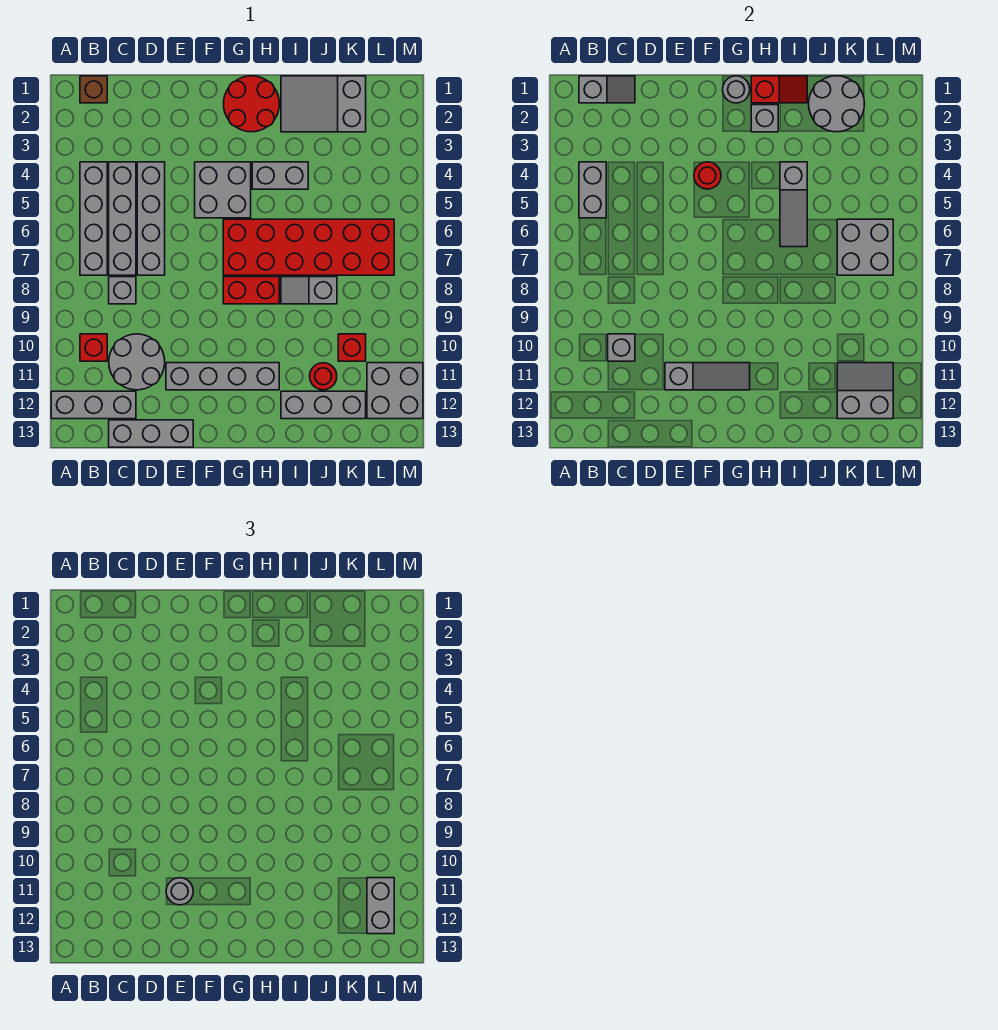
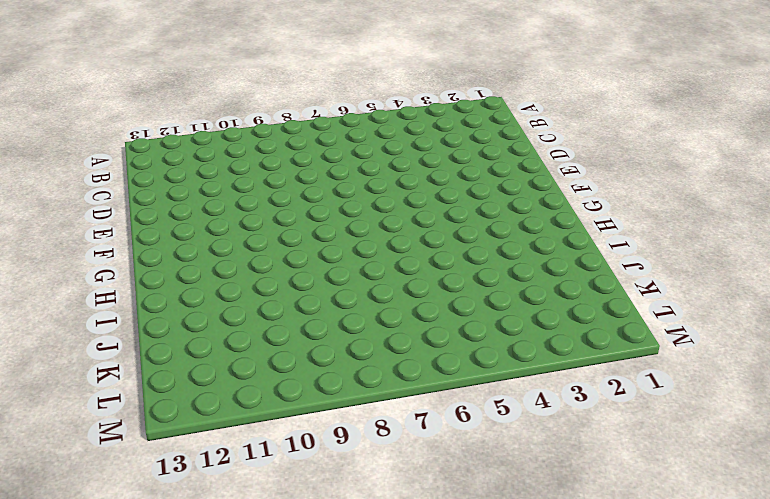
none -> grey 1x3 brick [51,391,136,419]
none -> brown 1x1 brick [80,76,107,103]
none -> grey 1x4 brick [80,162,107,275]
none -> red 1x1 brick [80,334,107,361]

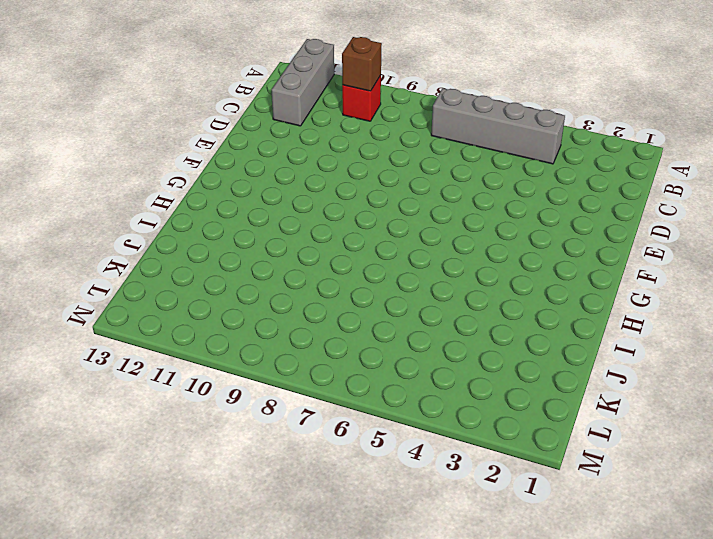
brown 1x1 brick [342,37,382,91] -> brown 1x1 brick moved to [80,76,107,103]
none -> grey 1x4 brick [109,162,136,275]
none -> grey 1x1 brick [109,277,136,304]
none -> grey 2x2 round brick [109,334,165,390]
none -> grey 1x3 brick [109,420,193,447]

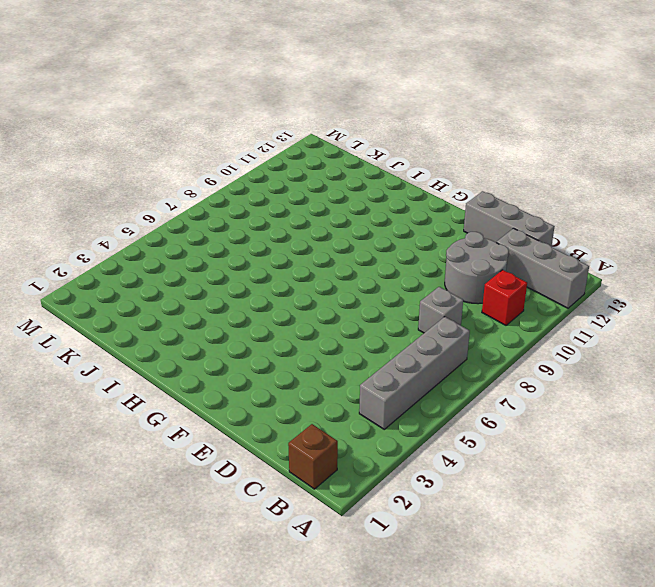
none -> grey 1x4 brick [109,162,136,275]
none -> grey 1x4 brick [137,162,165,275]
none -> grey 1x4 brick [166,363,279,390]
none -> grey 2x2 brick [195,162,251,218]

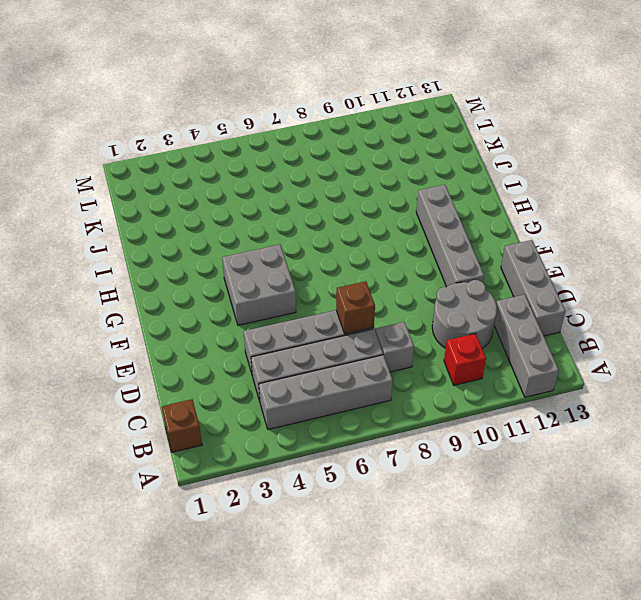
brown 1x1 brick [336,281,375,334] -> none
none -> red 2x2 round brick [224,76,279,132]
none -> red 2x6 brick [223,219,394,275]
none -> red 1x2 brick [223,277,279,304]
none -> grey 1x2 brick [252,162,308,189]

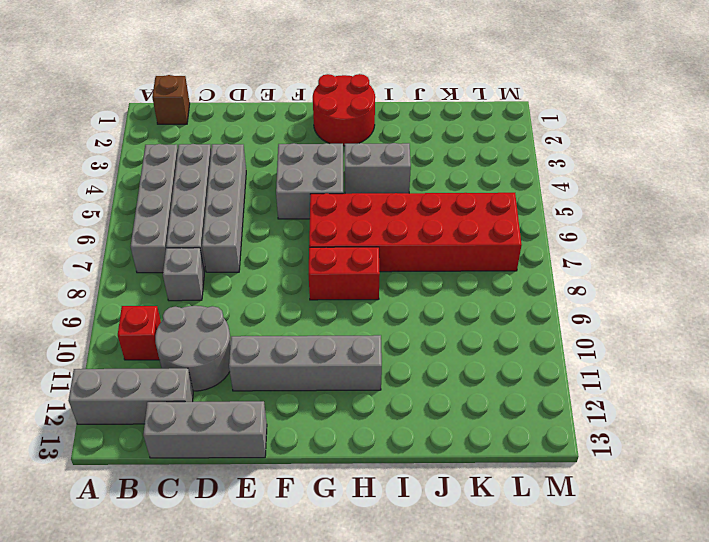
none -> grey 2x3 slope [281,76,366,132]
none -> grey 1x2 slope [281,277,337,304]
none -> grey 1x3 brick [281,391,366,419]
none -> red 1x1 round brick [310,363,337,390]

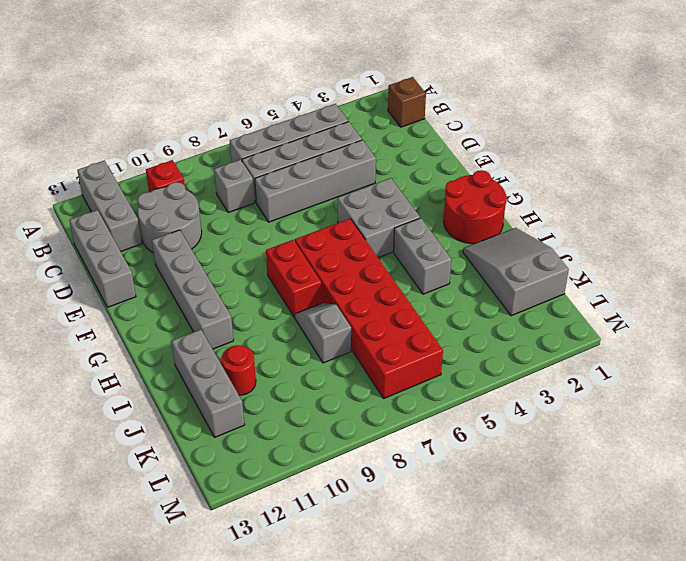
none -> red 1x1 brick [338,334,366,361]
none -> grey 2x2 brick [367,363,423,419]
none -> grey 1x2 slope [579,76,635,103]
none -> grey 1x2 brick [579,162,606,218]

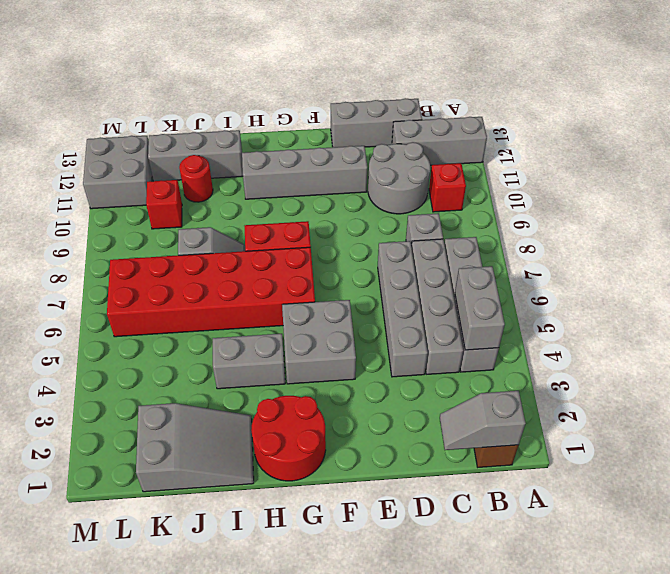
none -> grey 1x1 brick [608,334,635,361]
none -> grey 1x3 slope [665,363,750,390]
none -> red 1x1 round brick [694,162,721,189]
none -> grey 1x1 round brick [723,76,750,103]

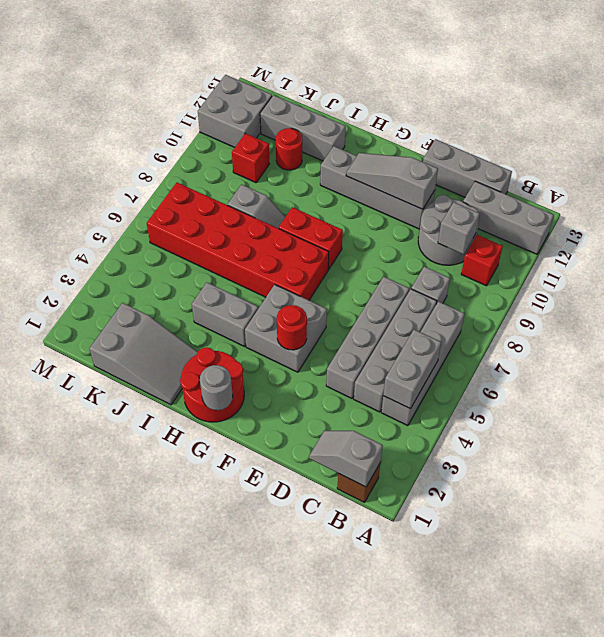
none -> red 1x2 slope [751,76,807,103]
none -> grey 1x1 brick [751,105,778,132]
none -> grey 1x3 slope [780,162,807,247]
none -> grey 2x2 round brick [809,76,865,132]

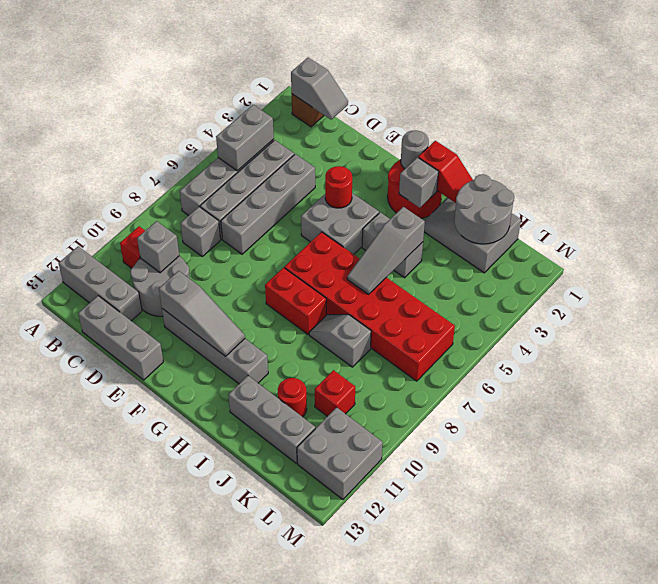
none -> grey 2x2 brick [837,219,893,275]
none -> grey 2x2 slope [837,363,893,419]
none -> grey 1x1 round brick [166,878,193,905]
none -> grey 1x2 brick [367,878,394,934]

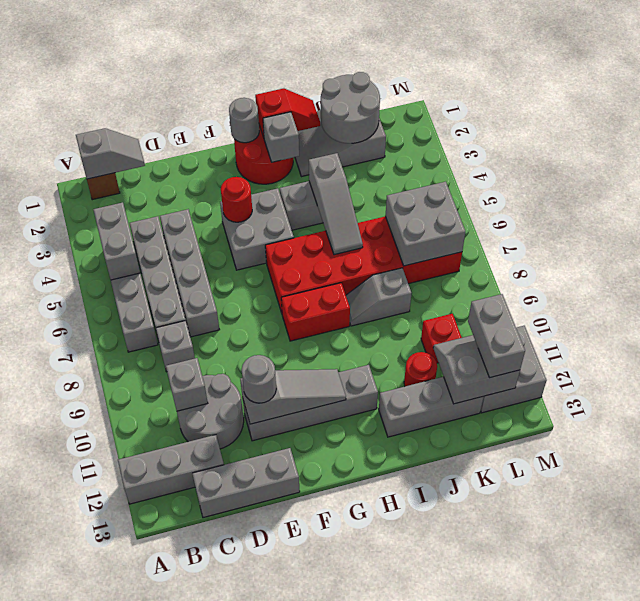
none -> red 1x1 brick [80,334,107,361]

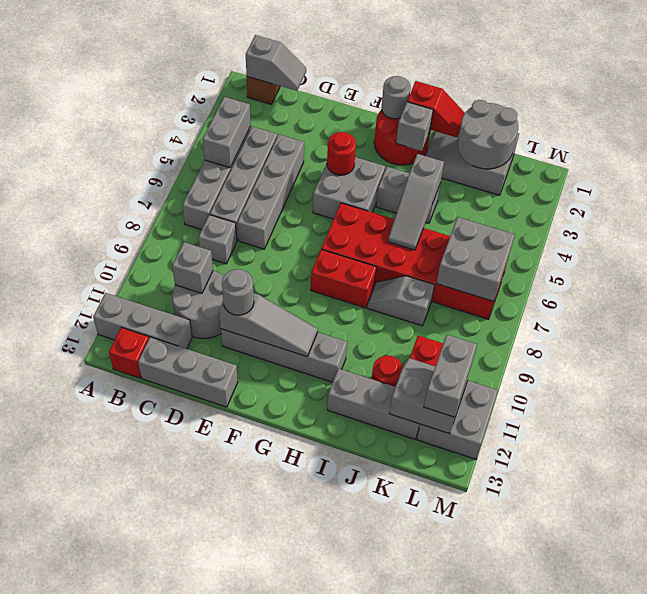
red 1x1 brick [109,327,149,378] -> red 1x1 brick moved to [80,334,107,361]

